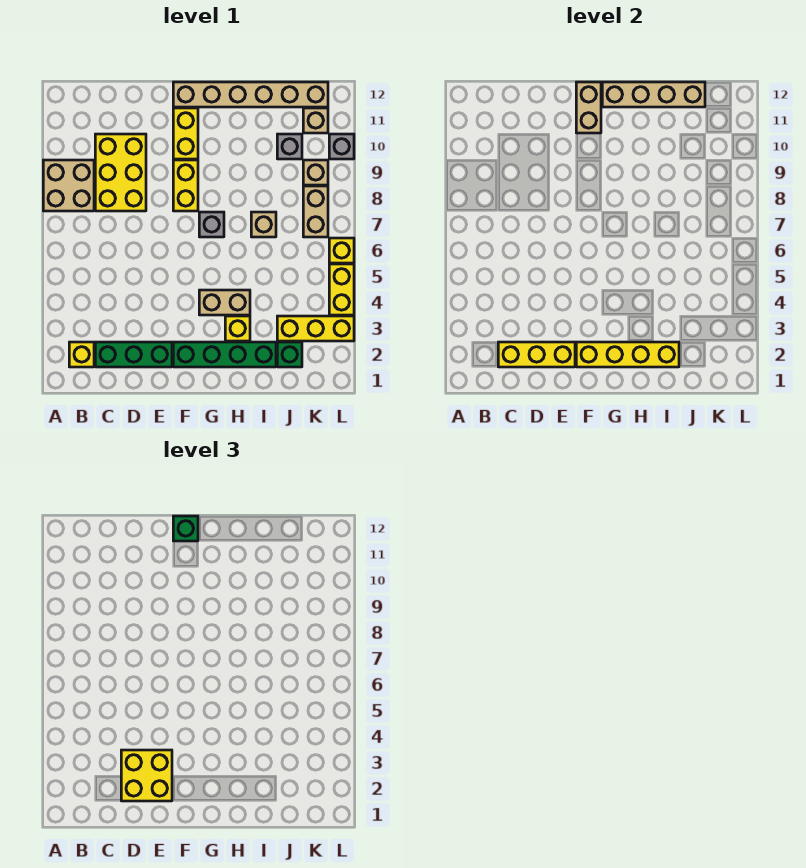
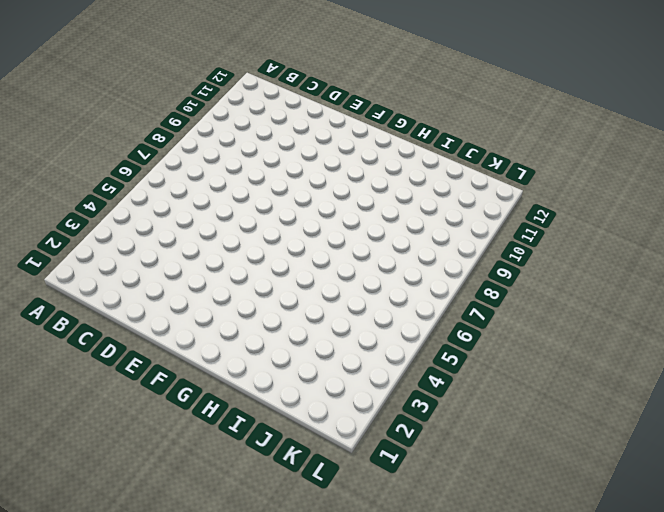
none -> tan 2x2 brick [43,160,94,211]
none -> yellow 1x1 brick [69,342,94,367]
none -> green 1x3 brick [95,342,172,367]

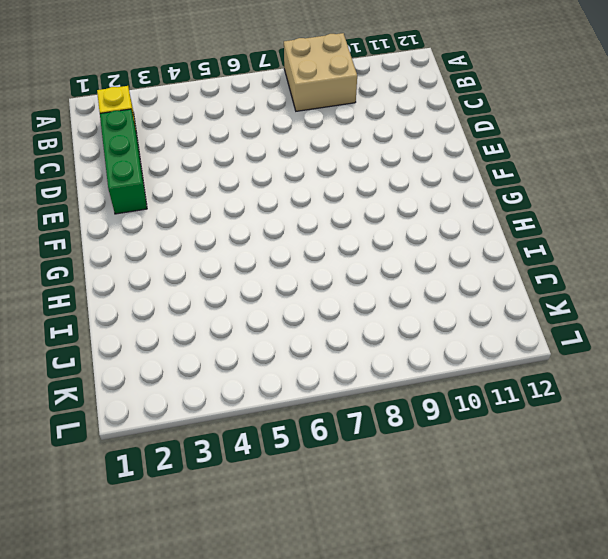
none -> yellow 2x3 brick [95,134,146,211]
none -> green 1x4 brick [173,342,276,367]
none -> yellow 1x2 brick [173,160,198,211]

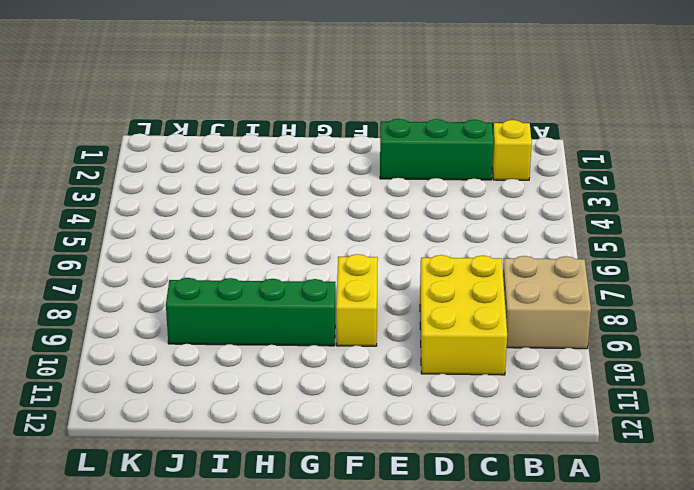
green 1x4 brick [166,278,335,346] -> green 1x4 brick moved to [173,342,276,367]
none -> yellow 1x2 brick [173,108,198,159]
none -> tan 1x6 brick [173,82,328,107]
none -> tan 1x2 brick [199,290,250,315]

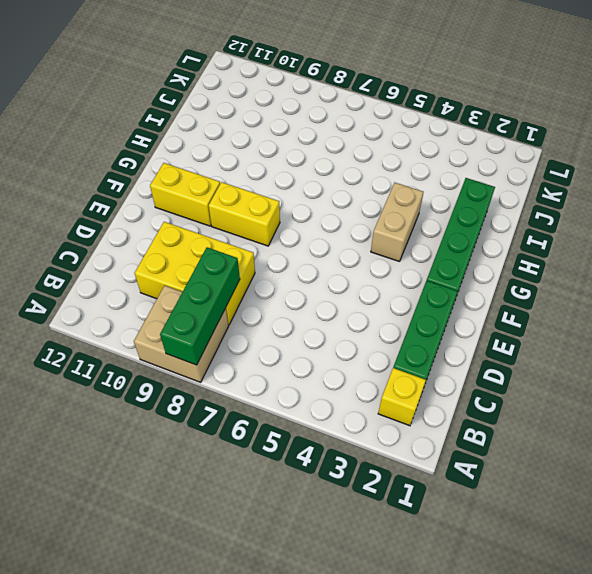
green 1x3 brick [160,247,240,365] -> none
none -> tan 1x6 brick [173,82,328,107]
none -> grey 1x1 brick [199,212,224,237]
none -> yellow 1x1 brick [225,316,250,341]

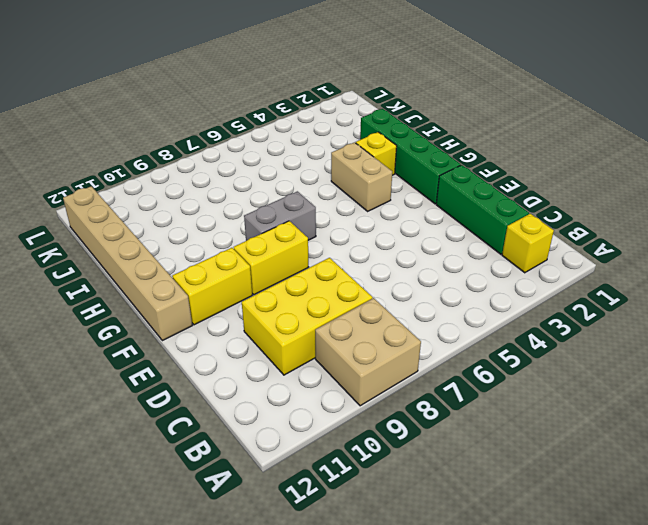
grey 1x2 brick [244,191,316,241] -> grey 1x1 brick [199,212,224,237]
none -> tan 1x1 brick [251,212,276,237]
none -> green 1x1 brick [277,342,302,367]
none -> yellow 1x3 brick [277,316,354,341]

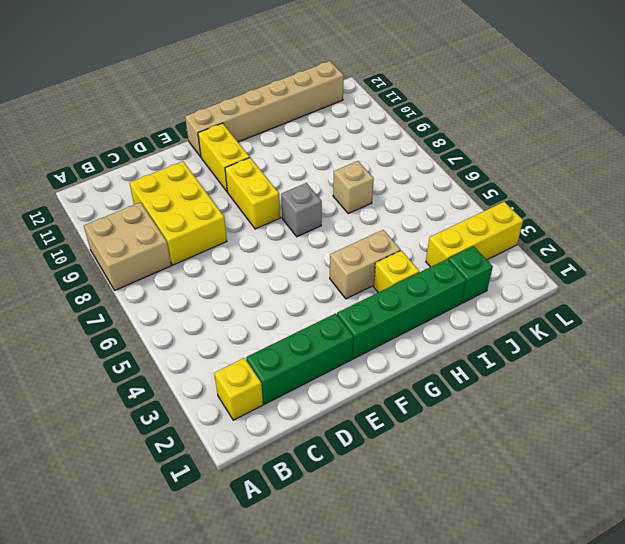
none -> grey 1x1 brick [277,134,302,159]
none -> tan 1x2 brick [303,186,328,237]
none -> tan 1x1 brick [303,160,328,185]

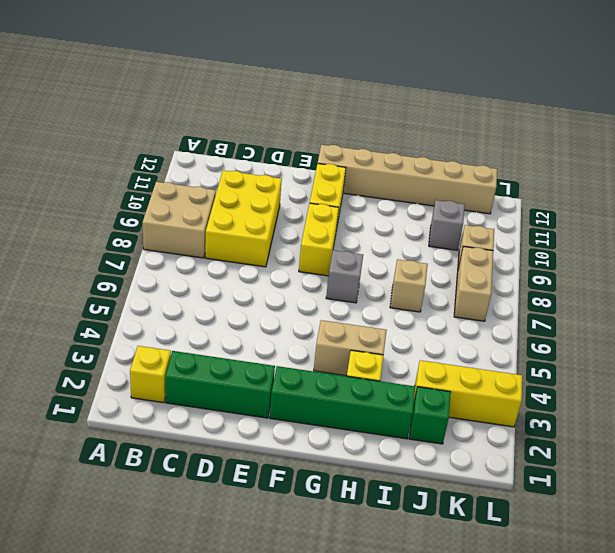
none -> tan 1x1 brick [303,108,328,133]
none -> yellow 1x2 brick [329,264,354,315]
none -> yellow 1x1 brick [329,238,354,263]

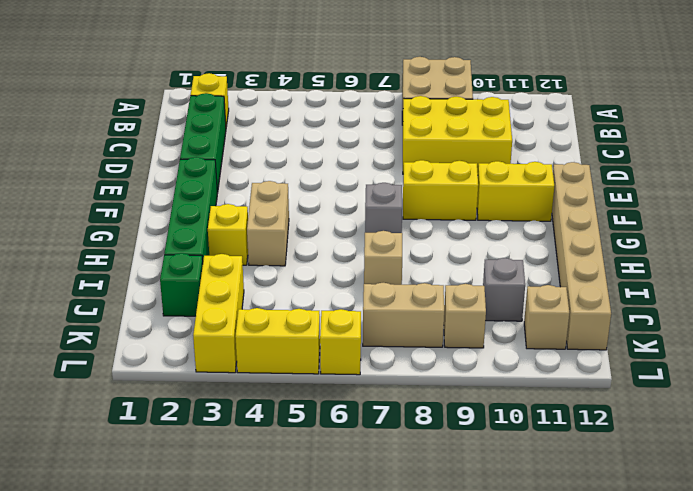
none -> grey 1x1 brick [329,134,354,159]
none -> yellow 1x3 brick [498,342,575,367]
none -> yellow 1x4 brick [576,342,679,367]

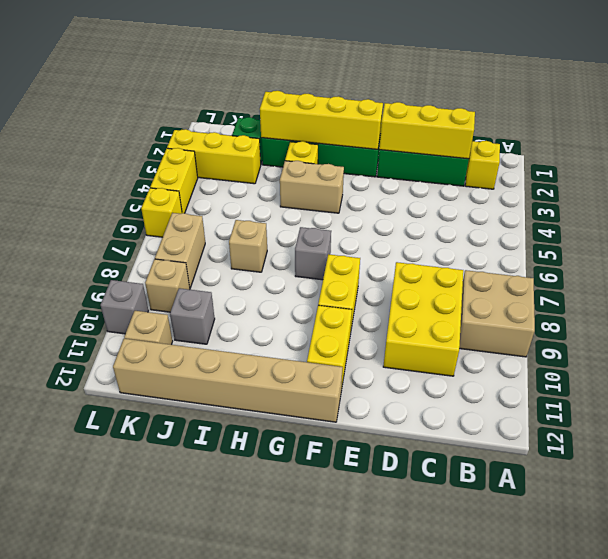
none -> tan 1x2 brick [576,82,601,133]
none -> tan 1x4 brick [602,82,705,107]
none -> yellow 2x2 brick [121,750,172,801]

